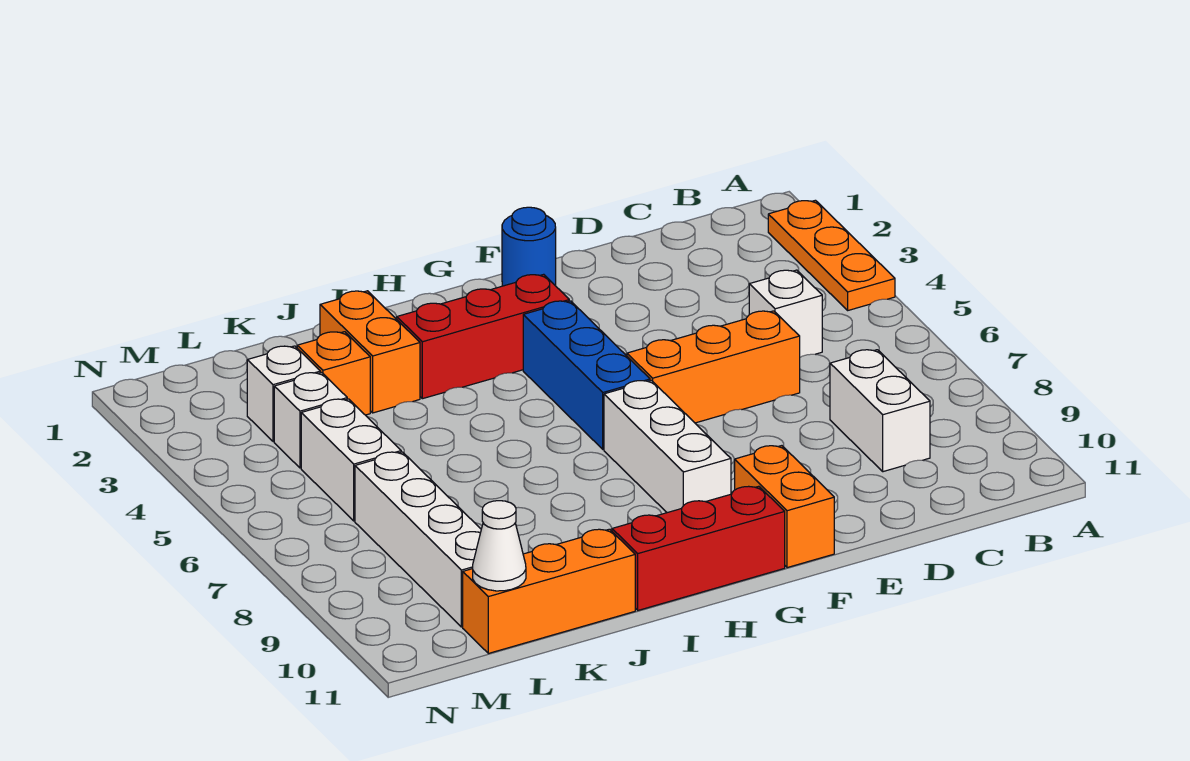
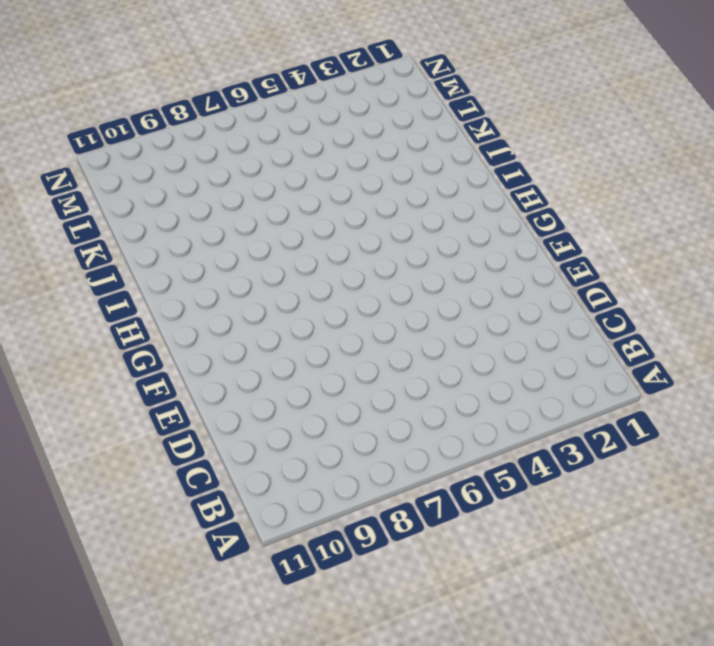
none -> orange 1x3 plate [768,200,895,310]
none -> white 1x1 brick [749,270,822,357]
none -> white 1x2 brick [830,350,930,472]

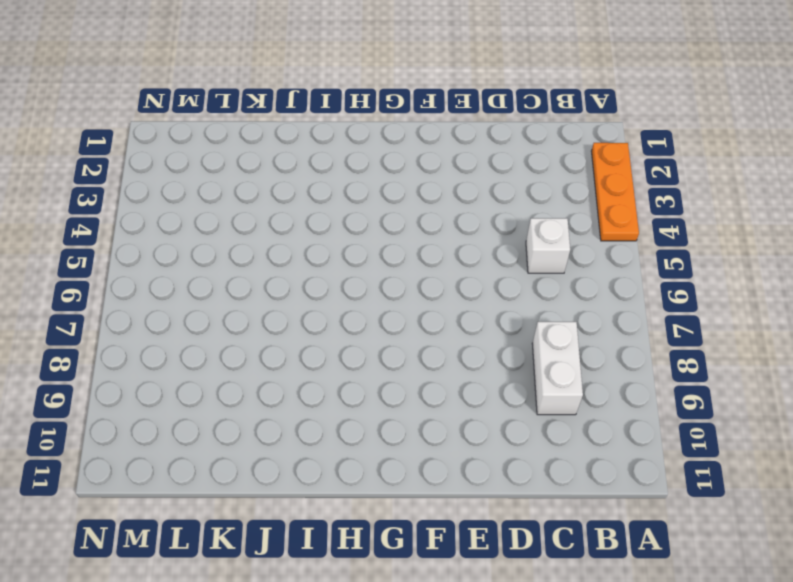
none -> orange 1x3 brick [627,311,800,423]
none -> blue 1x1 round brick [502,207,556,286]
none -> orange 1x2 brick [735,446,834,568]

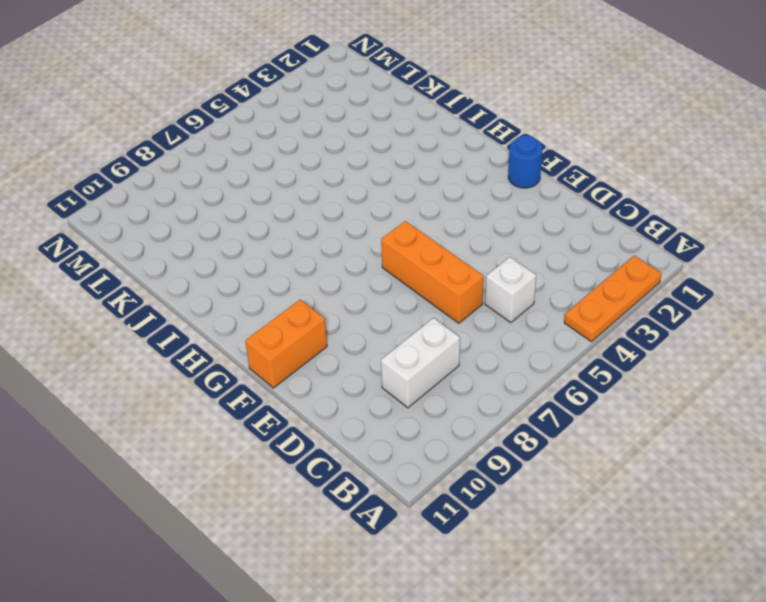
none -> red 1x3 brick [397,274,569,399]
none -> blue 1x3 brick [523,301,650,449]
none -> white 1x3 brick [604,380,731,513]

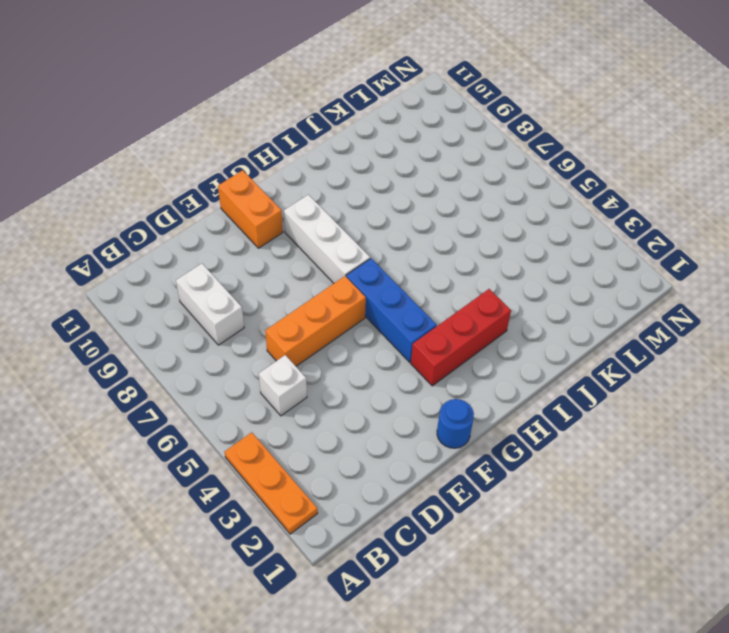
none -> red 1x3 brick [612,486,785,610]
none -> orange 1x2 brick [320,291,420,413]
none -> orange 1x3 brick [463,529,635,653]

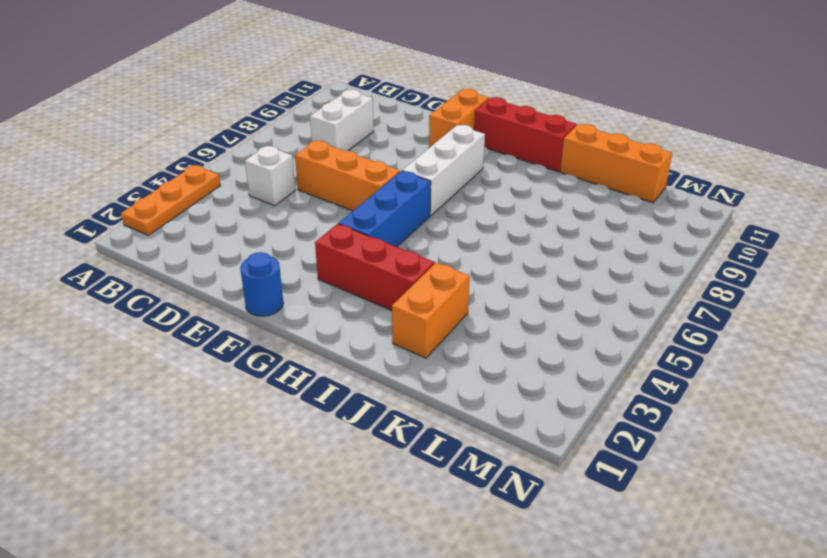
none -> orange 1x1 brick [297,332,370,415]
none -> white 1x1 brick [247,346,320,442]
none -> white 1x1 brick [274,373,347,468]

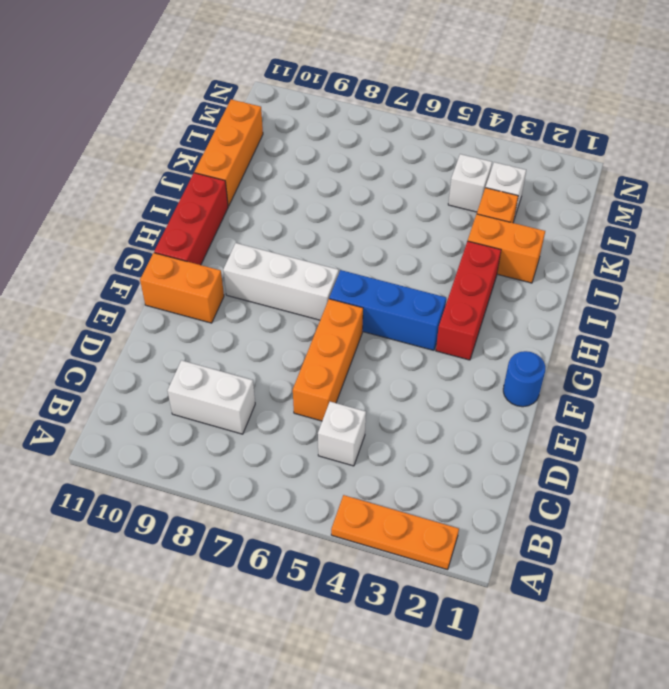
none -> white 1x2 brick [301,399,401,521]
none -> white 1x4 brick [355,452,481,627]
none -> white 1x1 cone [473,501,526,591]

